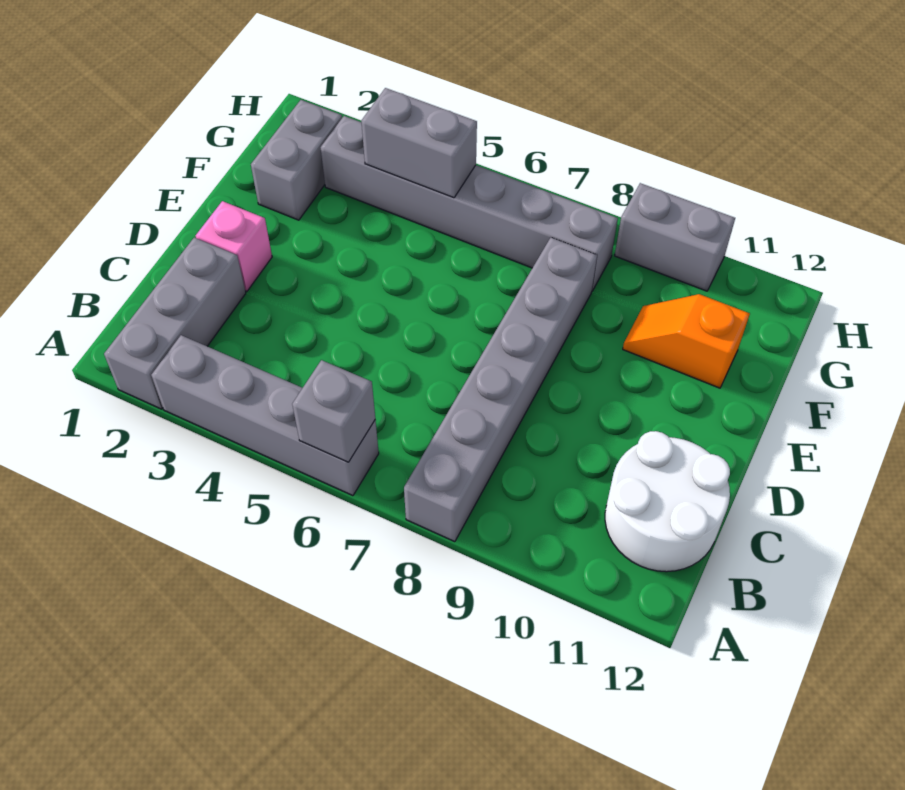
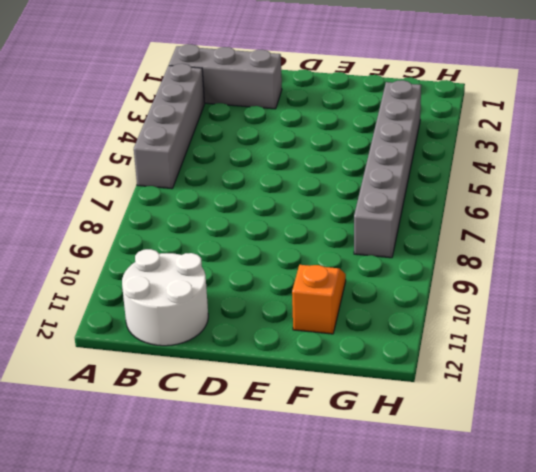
none -> grey 1x6 brick [404,238,597,542]
none -> pink 1x1 brick [196,201,272,291]

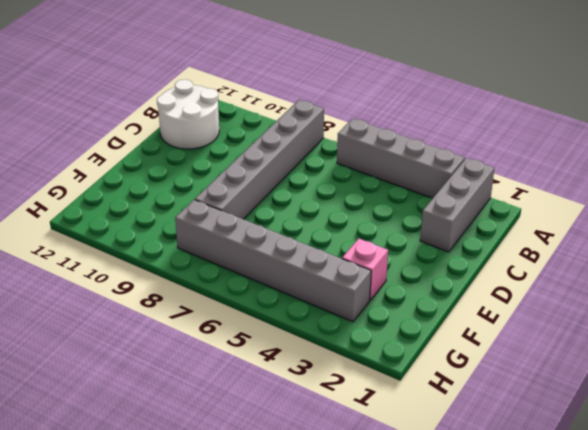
pink 1x1 brick [342,239,388,300] -> pink 1x1 brick moved to [196,201,272,291]
none -> grey 1x2 brick [251,100,342,220]
none -> orange 1x2 slope [623,294,750,388]

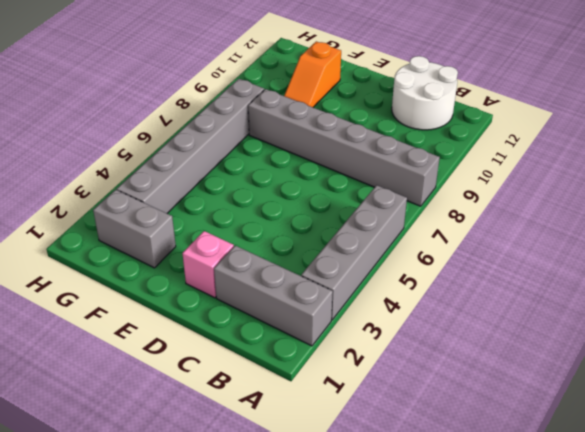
none -> grey 1x2 brick [615,183,735,291]
none -> grey 1x1 brick [292,360,375,462]

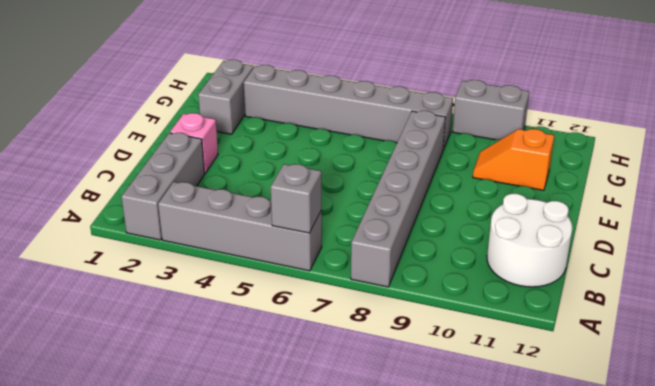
none -> grey 1x2 brick [361,88,477,198]

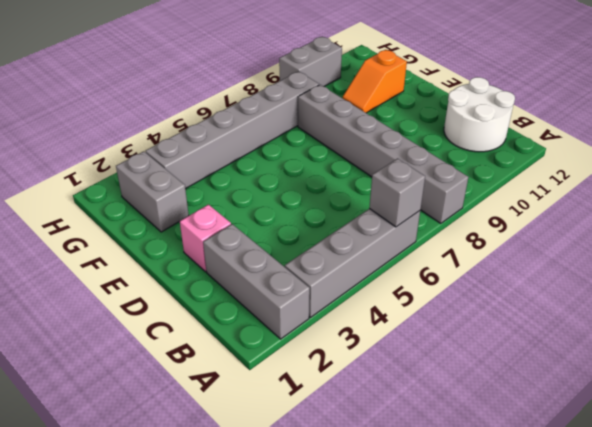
none -> grey 1x2 brick [361,88,477,198]

